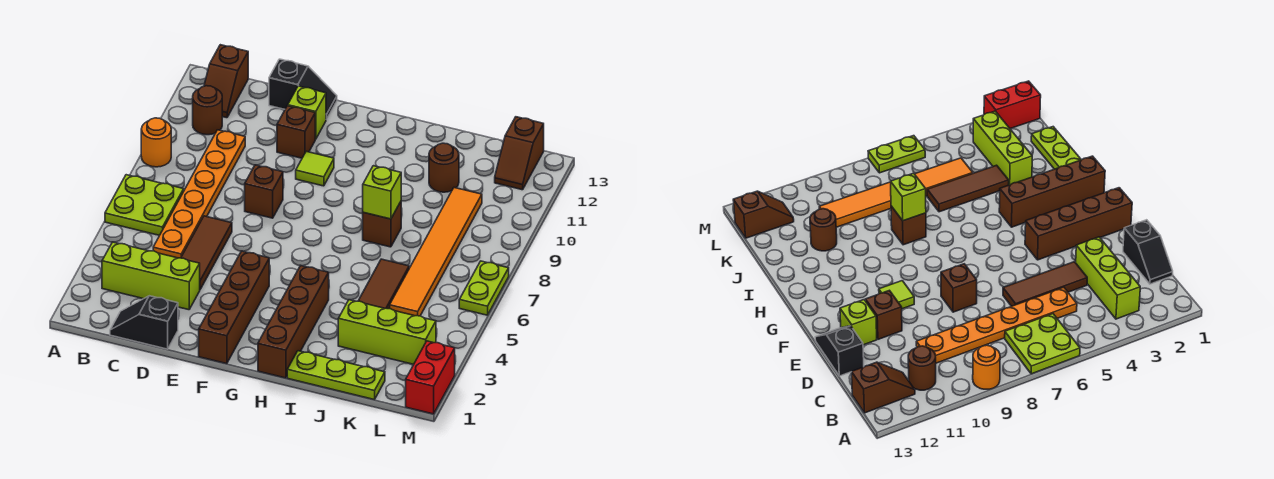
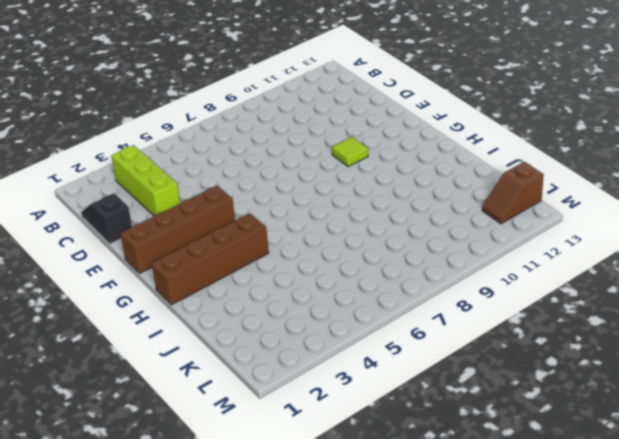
none -> lime 2x2 plate [105,175,184,235]
none -> orange 1x1 round brick [141,118,171,167]
none -> brown 1x1 round brick [193,86,222,135]

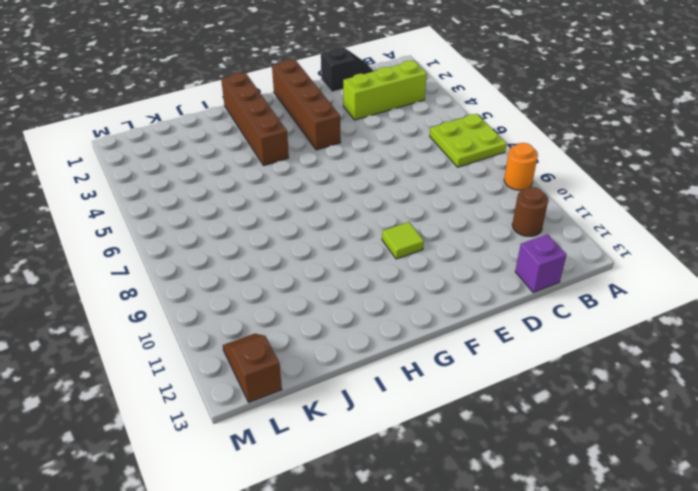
purple 1x1 brick [515,234,567,292] -> none
none -> brown 1x2 slope [204,45,248,118]
none -> orange 1x6 plate [153,130,245,258]
none -> brown 1x3 tile [181,216,232,289]

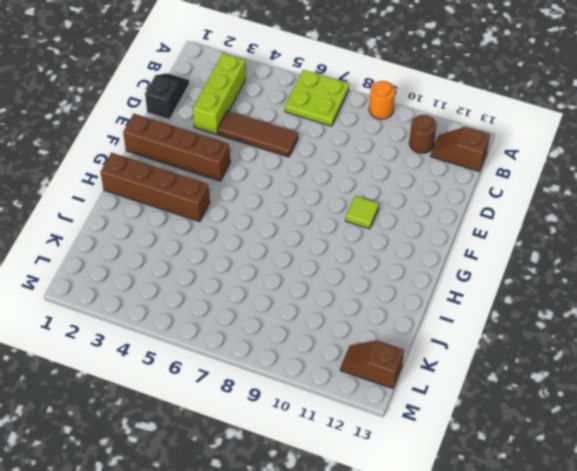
none -> orange 1x6 plate [153,130,245,258]
none -> black 1x2 slope [269,59,337,120]
none -> brown 1x1 brick [245,165,283,218]

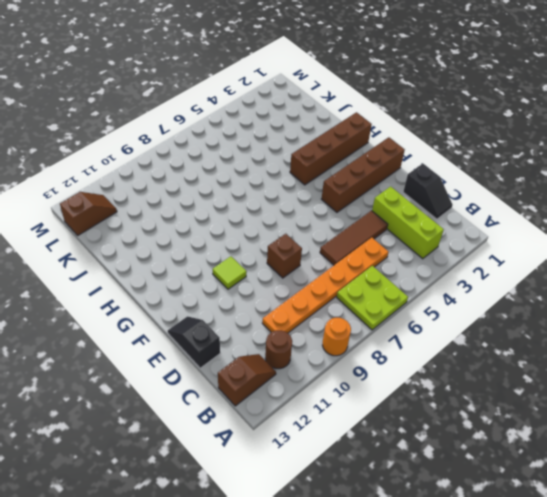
none -> brown 1x1 brick [277,106,315,158]
none -> lime 1x1 brick [288,86,326,139]
none -> lime 1x3 plate [287,351,385,400]

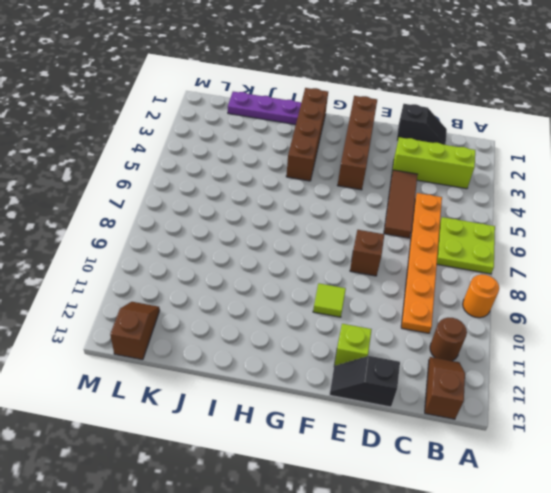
purple 1x3 plate [228,91,301,125] -> lime 1x3 plate [287,351,385,400]
none -> brown 1x1 brick [277,106,315,158]
none -> brown 1x1 brick [363,202,401,247]
none -> lime 1x3 brick [338,300,436,364]

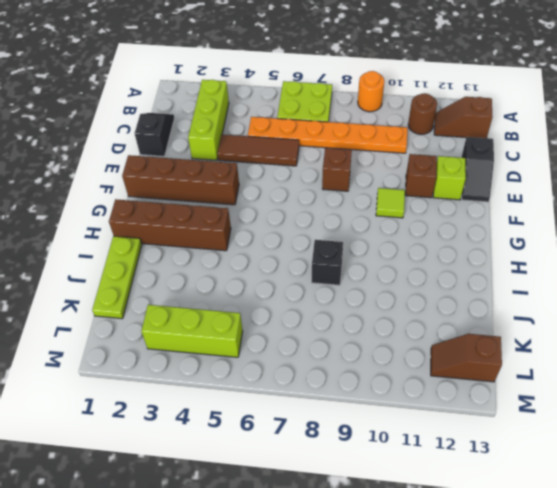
black 1x1 brick [312,240,343,285] -> brown 1x1 brick [363,202,401,247]
lime 1x3 brick [142,305,243,357] -> lime 1x3 brick turned to [338,300,436,364]
none -> brown 1x3 tile [358,259,409,309]
none -> brown 1x1 round brick [429,143,459,192]
none -> orange 1x6 tile [390,188,482,316]

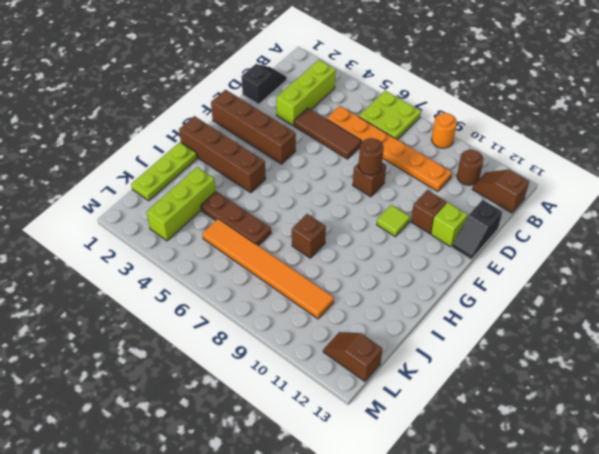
brown 1x1 round brick [359,138,384,175] -> brown 1x1 round brick moved to [429,143,459,192]
brown 1x3 plate [201,191,271,246] -> brown 1x3 tile [358,259,409,309]
none -> red 1x2 brick [406,341,455,414]
none -> lime 1x2 plate [459,261,509,315]
none -> lime 1x1 brick [363,166,401,219]

